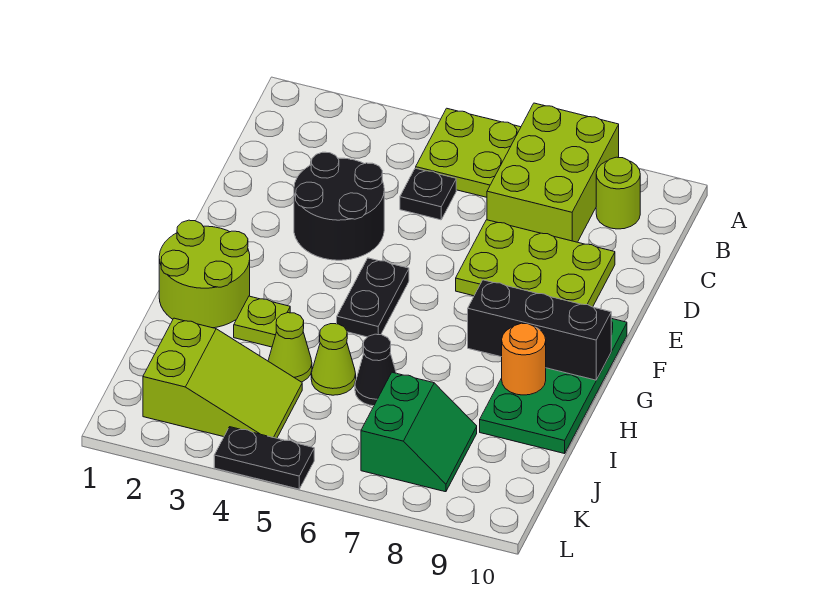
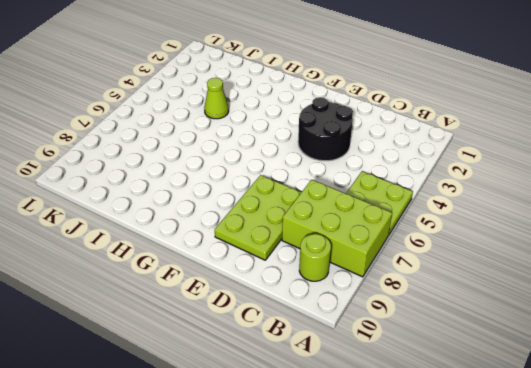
none -> black 1x1 plate [400,168,456,220]
none -> black 1x2 plate [337,258,409,337]
none -> green 2x4 plate [480,318,627,454]

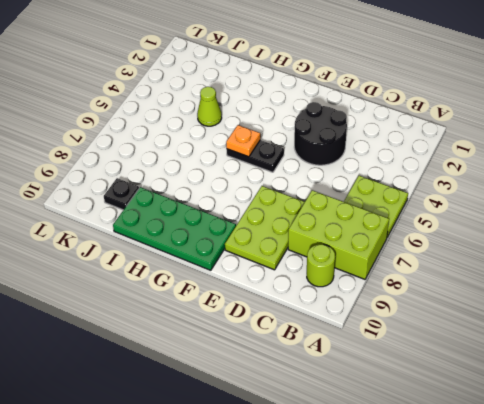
orange 1x1 plate [226,125,260,157] -> none
black 1x1 plate [104,178,139,210] -> black 1x1 plate moved to [400,168,456,220]
none -> lime 2x2 round brick [159,220,250,328]
none -> lime 1x1 plate [234,296,290,347]
none -> lime 1x1 cone [311,324,356,395]

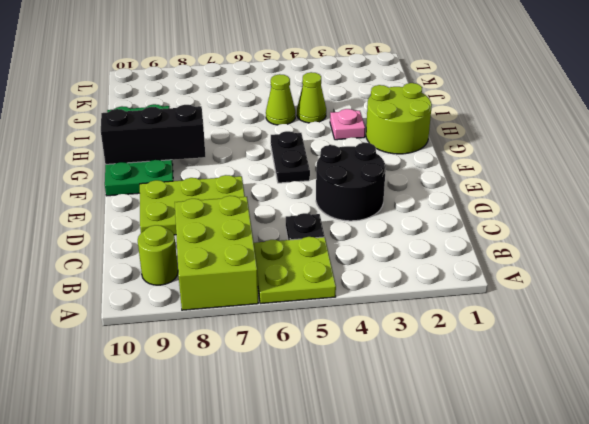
pink 1x1 plate [330,109,365,140] -> lime 1x1 plate [234,296,290,347]
none -> black 1x1 cone [355,334,396,406]
none -> lime 2x3 slope [143,318,302,438]
none -> green 2x2 slope [361,372,477,492]

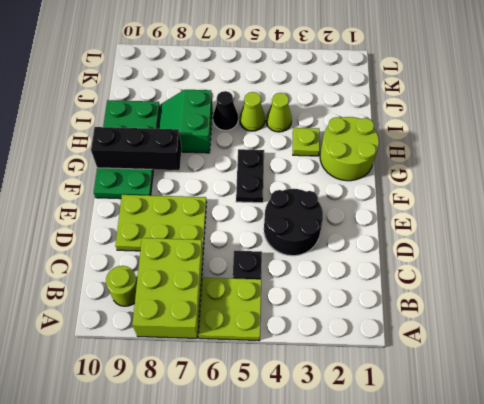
green 2x2 slope [158,90,212,153] -> green 2x2 slope moved to [361,372,477,492]
none -> lime 2x3 slope [143,318,302,438]
none -> black 1x2 plate [214,427,314,489]
none -> orange 1x1 round brick [502,323,546,395]

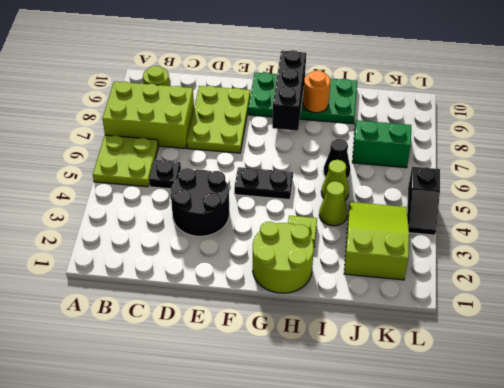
black 1x2 slope [407,167,440,235] -> black 1x2 plate [214,427,314,489]

